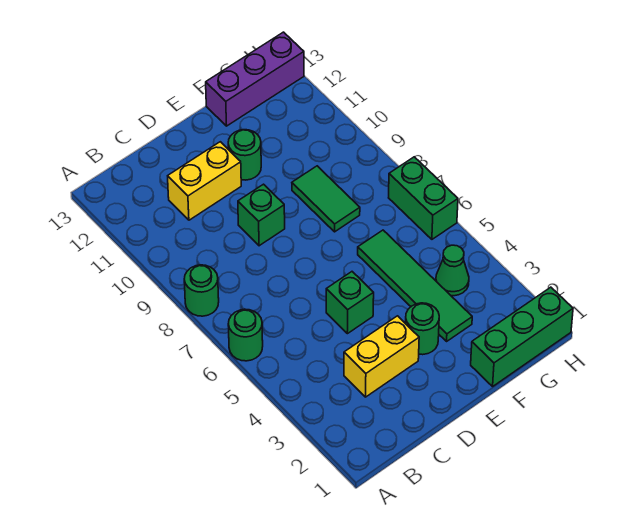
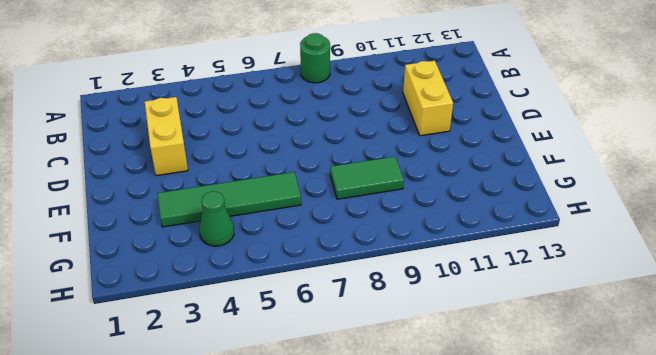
none -> green 1x1 round brick [228,309,263,361]
none -> green 1x1 brick [326,272,374,334]
none -> green 1x1 brick [238,184,285,246]

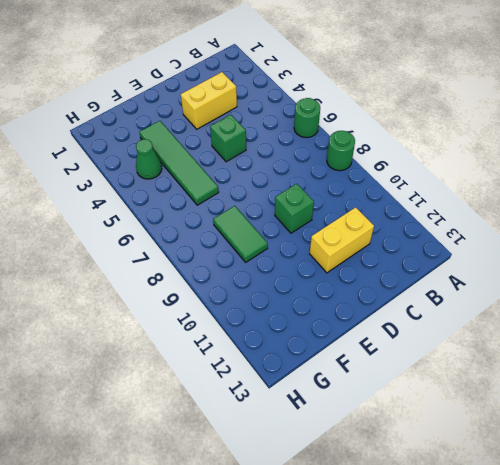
none -> green 1x1 round brick [406,303,439,355]
none -> green 1x1 round brick [228,130,261,180]
none -> green 1x3 brick [471,287,573,386]

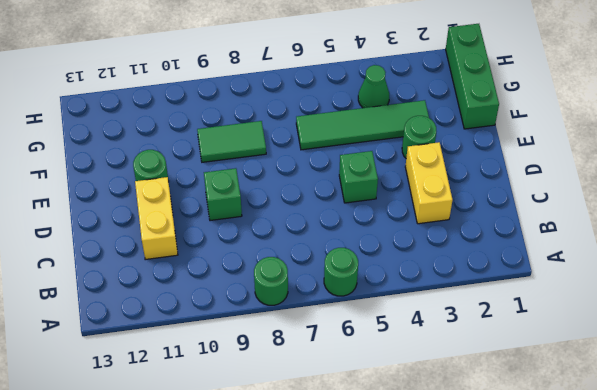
none -> purple 1x3 brick [206,32,304,126]
none -> green 1x2 brick [389,157,458,239]

